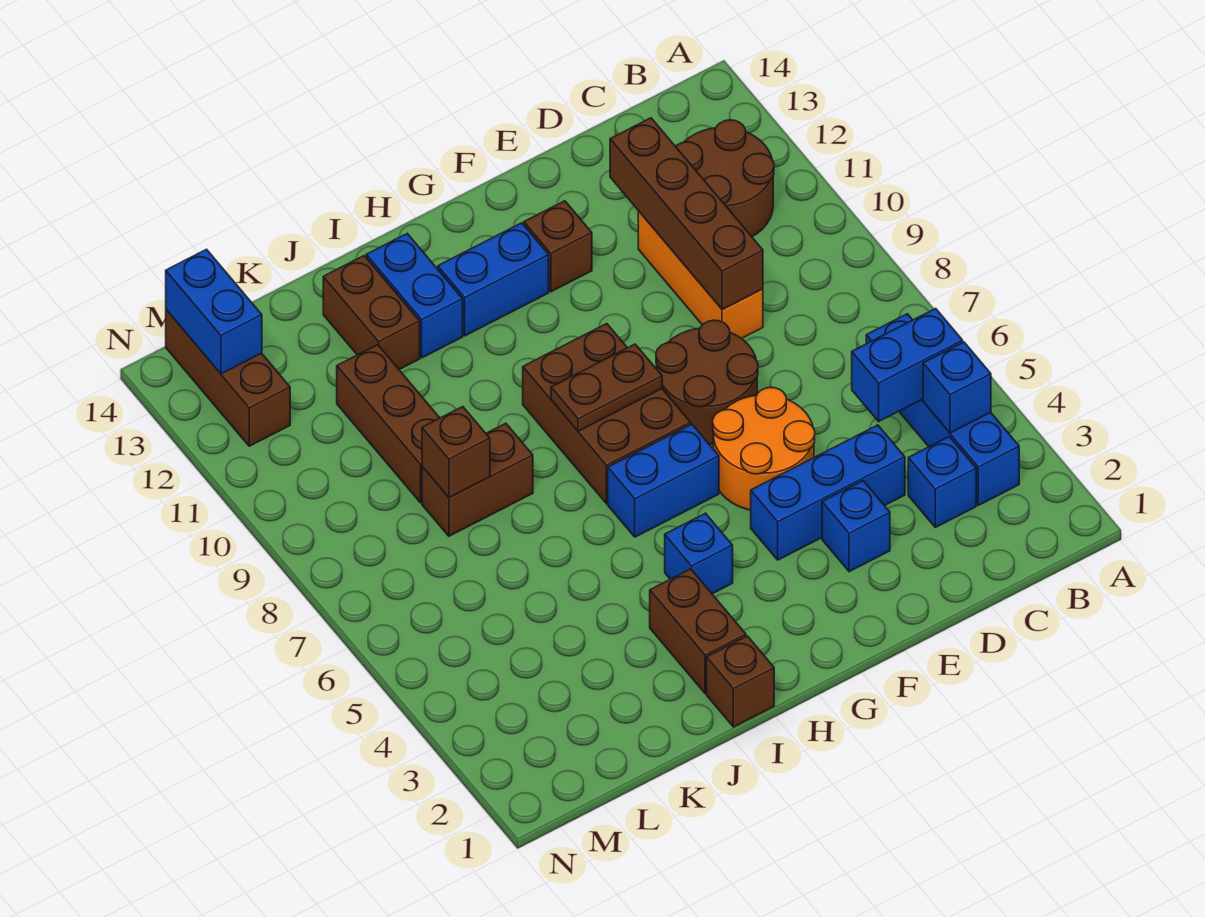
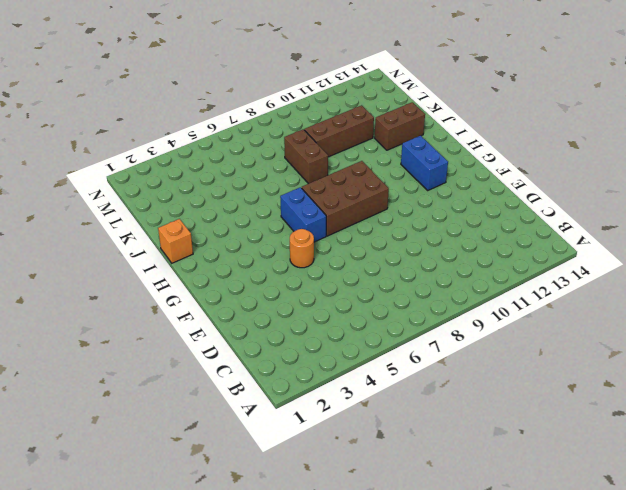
orange 1x1 round brick [290,229,314,268] -> orange 2x2 round brick [713,387,815,510]
orange 1x1 brick [158,219,193,263] -> brown 1x1 brick [706,636,774,727]
none -> blue 1x4 brick [866,314,1019,505]
none -> brown 2x2 round brick [676,120,774,237]
none -> blue 1x1 brick [908,437,976,527]

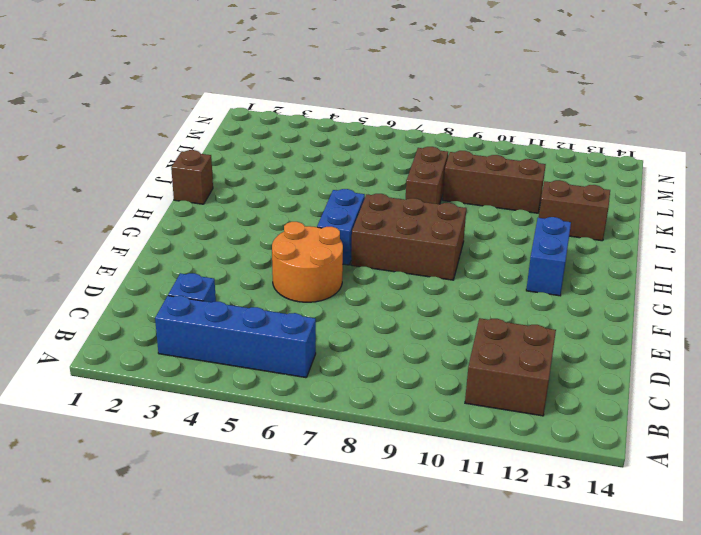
brown 2x2 brick [465,318,556,416] -> brown 2x2 round brick [676,120,774,237]
none -> blue 1x3 brick [751,425,905,560]
none -> orange 1x3 brick [638,211,763,339]
none -> blue 1x1 brick [822,481,890,572]

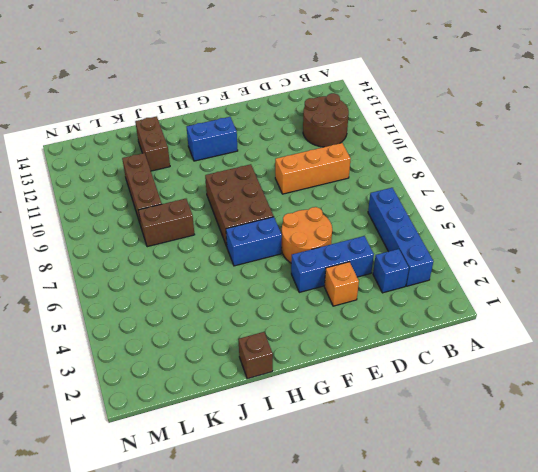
orange 1x3 brick [275,143,351,194] -> orange 1x3 brick turned to [638,211,763,339]
orange 1x1 brick [324,262,359,306] -> blue 1x1 brick [822,481,890,572]
none -> brown 2x2 round brick [656,320,758,444]
none -> brown 1x1 brick [524,201,592,292]
none -> blue 1x1 brick [665,513,733,594]

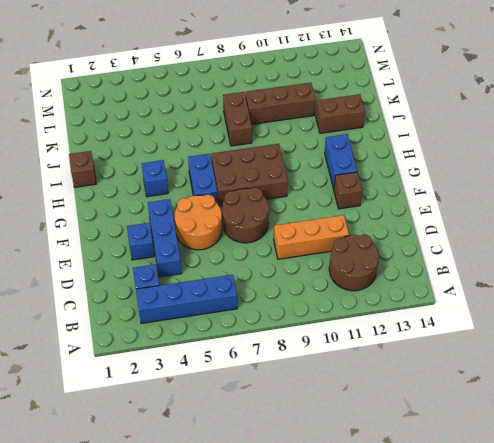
none -> brown 1x2 brick [650,569,746,694]
none -> blue 1x2 brick [366,234,463,358]
none -> brown 1x3 brick [166,310,290,446]

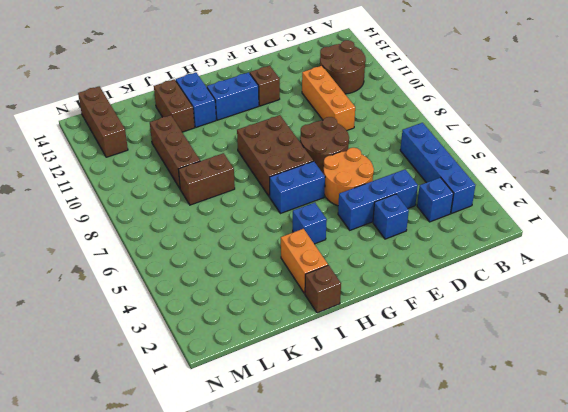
orange 1x2 brick [281,229,328,294] -> brown 1x2 brick [650,569,746,694]
none -> blue 1x1 brick [923,342,991,433]
none -> blue 1x2 brick [852,308,963,421]
none -> brown 1x4 brick [610,118,763,309]

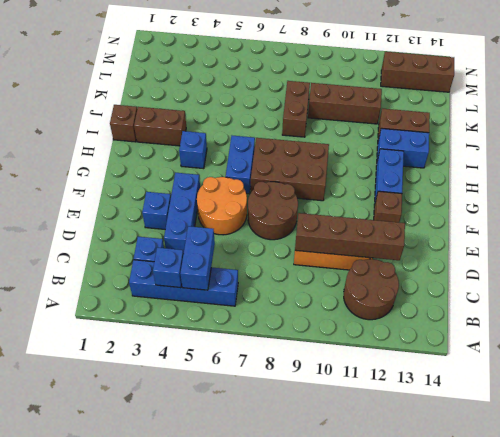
none -> brown 1x2 plate [551,344,662,431]
none -> brown 1x1 brick [422,407,490,498]
none -> blue 1x2 brick [166,249,262,374]

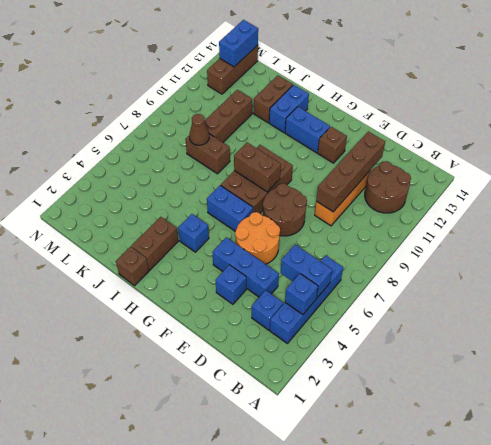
brown 1x2 brick [234,143,281,192] -> brown 1x2 plate [551,344,662,431]
brown 1x1 cone [189,114,209,145] -> brown 1x1 brick [422,407,490,498]

